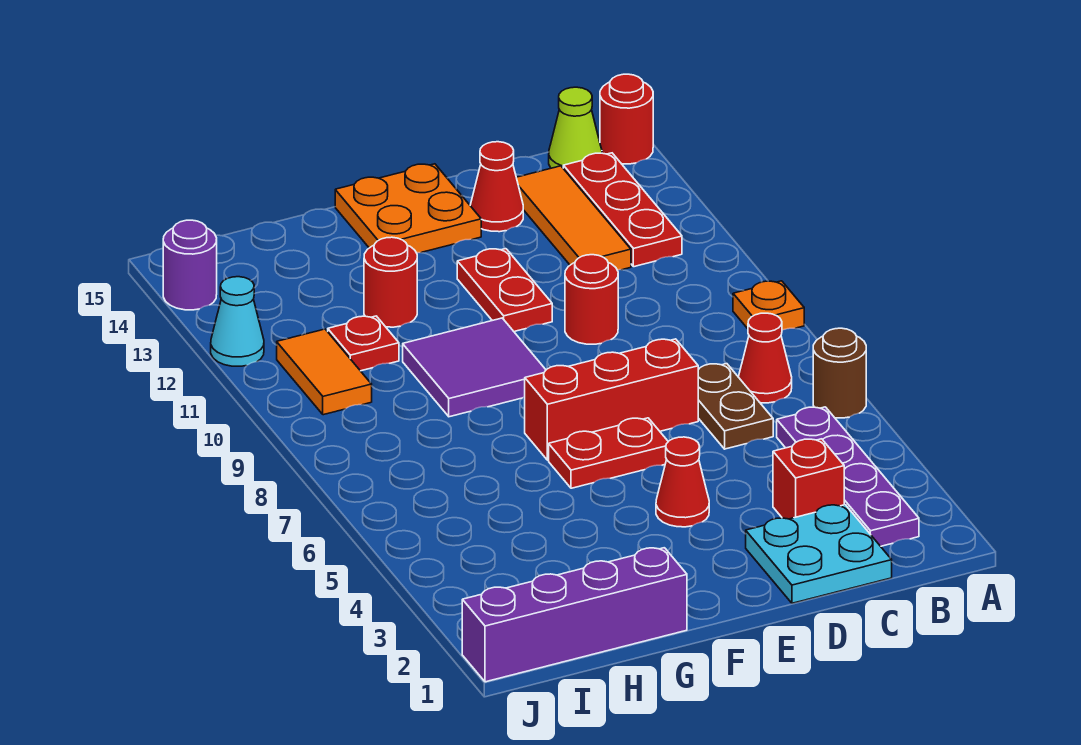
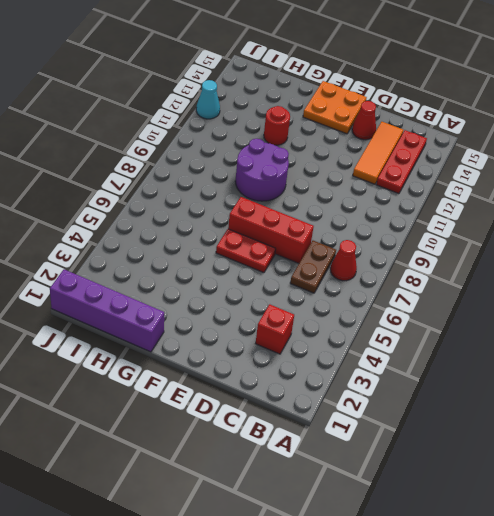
purple 2x2 round brick [235,139,289,201] -> purple 2x2 tile [403,318,546,417]
none -> brown 1x1 round brick [813,328,866,418]
none -> orange 1x1 plate [733,281,804,330]
none -> red 1x1 round brick [600,74,653,164]

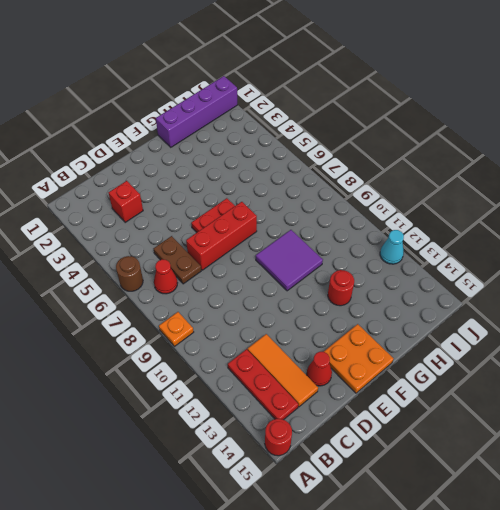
none -> purple 1x4 plate [777,407,919,546]
none -> lime 1x1 cone [549,87,602,168]
none -> cyan 2x2 plate [746,505,892,603]

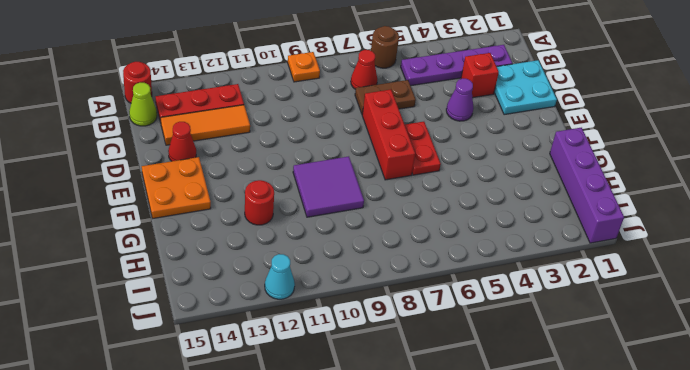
purple 1x1 cone [446,78,474,121] -> none
none -> red 1x1 round brick [565,255,618,344]
none -> red 1x1 cone [656,437,709,527]
none -> red 1x2 plate [457,249,552,332]

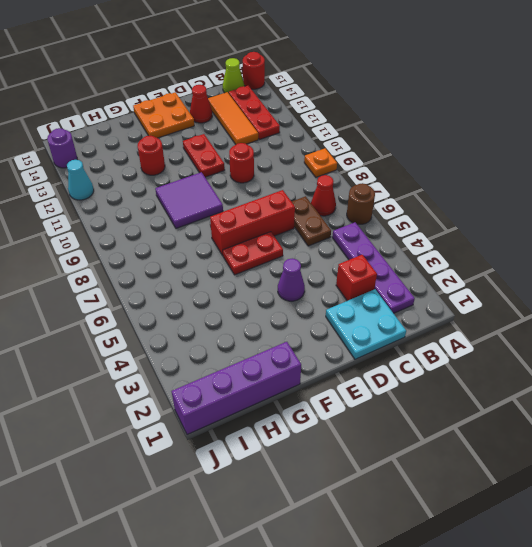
purple 1x1 cone [278,258,305,301] -> red 1x1 cone [656,437,709,527]
none -> red 1x1 plate [328,316,399,371]
none -> orange 1x2 tile [277,329,372,415]

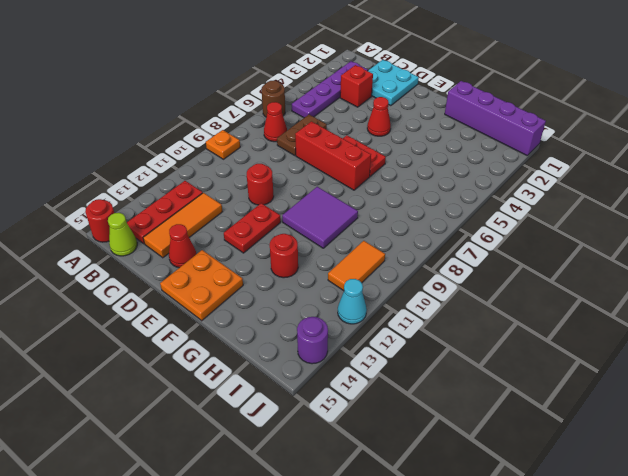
none -> red 1x1 plate [328,316,399,371]

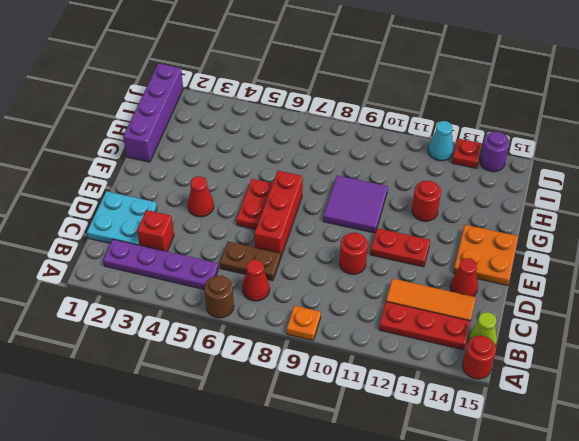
red 1x1 plate [452,139,482,168] -> red 1x1 plate moved to [328,316,399,371]
none -> orange 1x2 tile [277,329,372,415]

